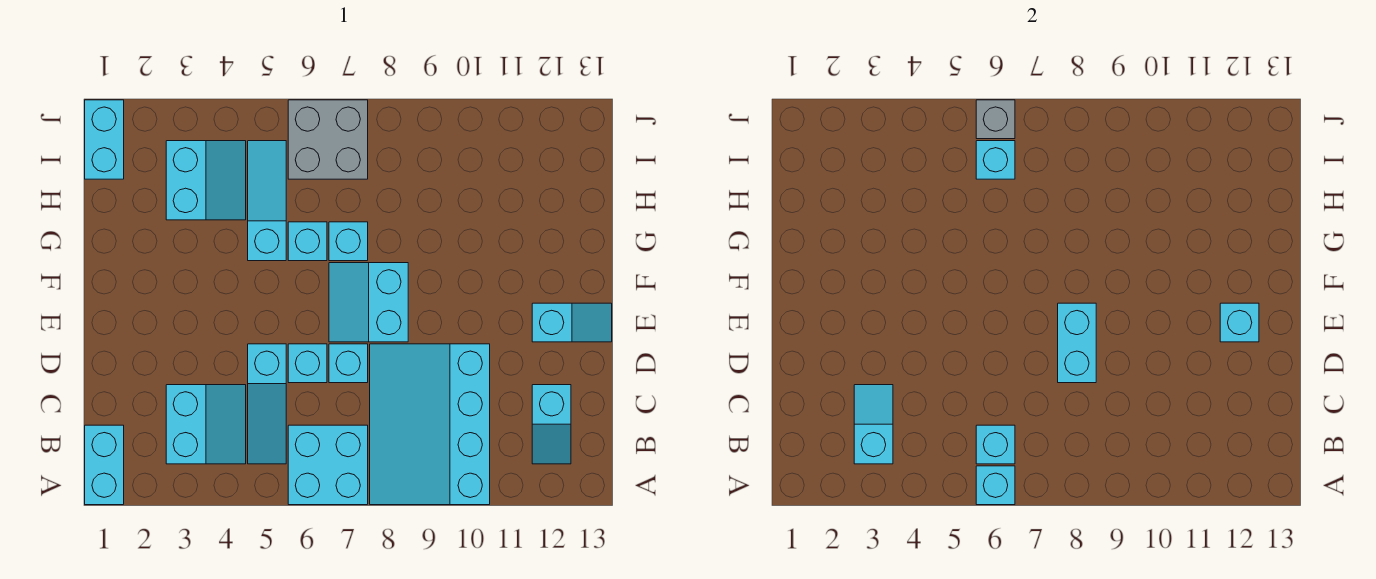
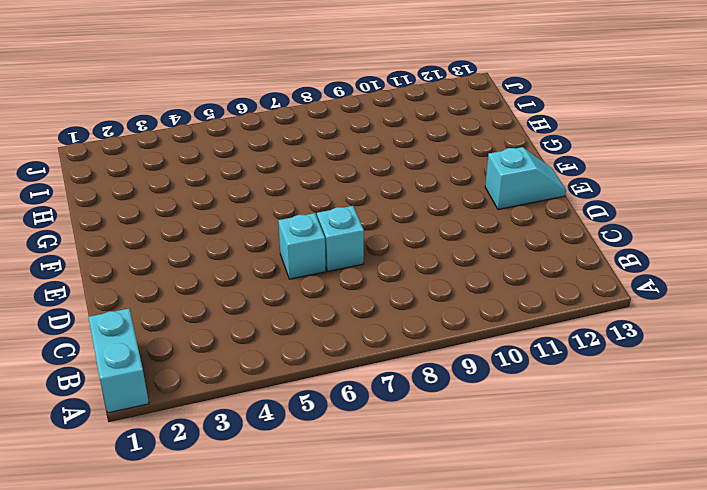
none -> cyan 2x2 brick [288,425,368,505]
none -> cyan 3x4 slope [370,344,490,505]
none -> cyan 2x2 slope [166,385,246,464]

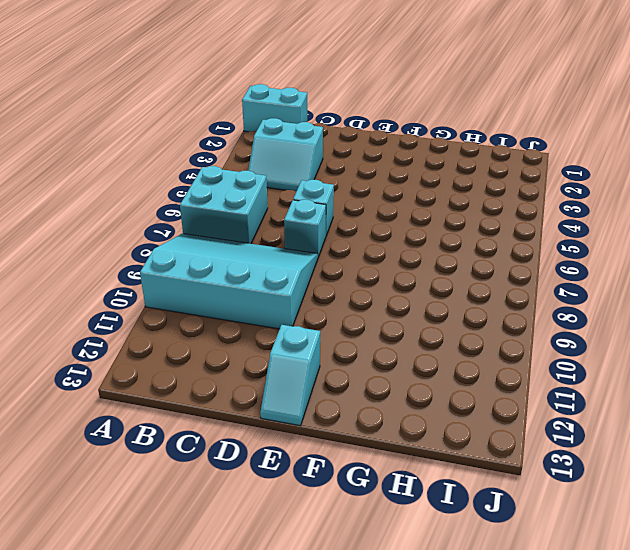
none -> cyan 1x3 slope [248,344,286,464]
none -> cyan 1x2 slope [532,385,571,464]
none -> cyan 2x2 slope [329,263,408,342]

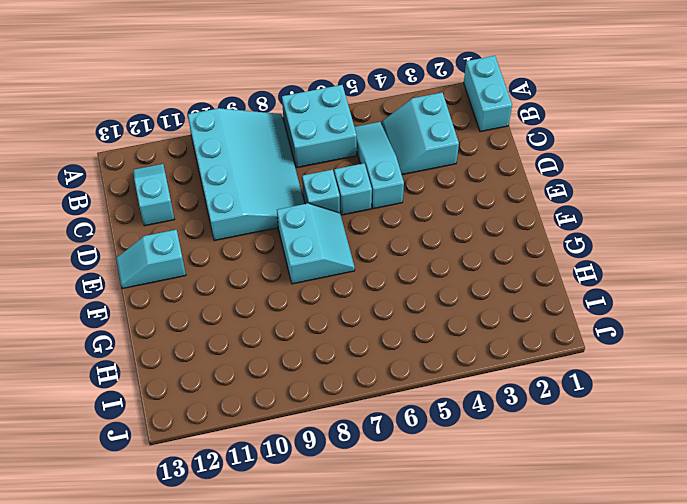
none -> cyan 1x3 slope [248,141,286,261]
none -> cyan 1x1 brick [288,222,327,261]
none -> cyan 1x1 brick [329,222,368,261]

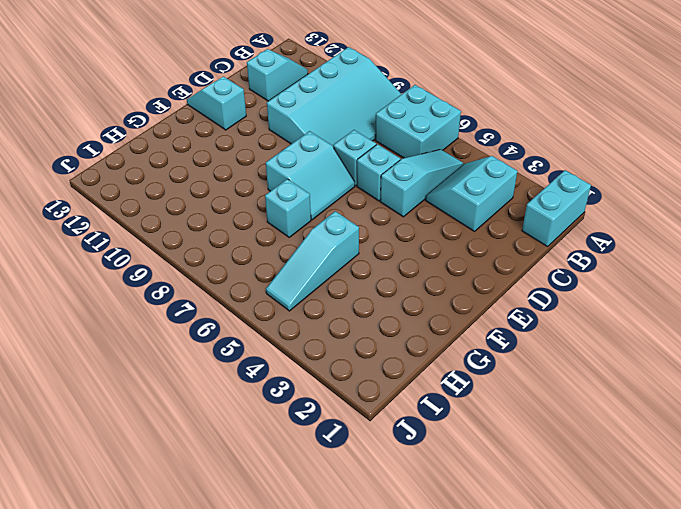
none -> cyan 1x1 brick [288,222,327,261]
none -> cyan 2x2 slope [166,141,246,220]
none -> cyan 1x2 brick [85,100,124,179]

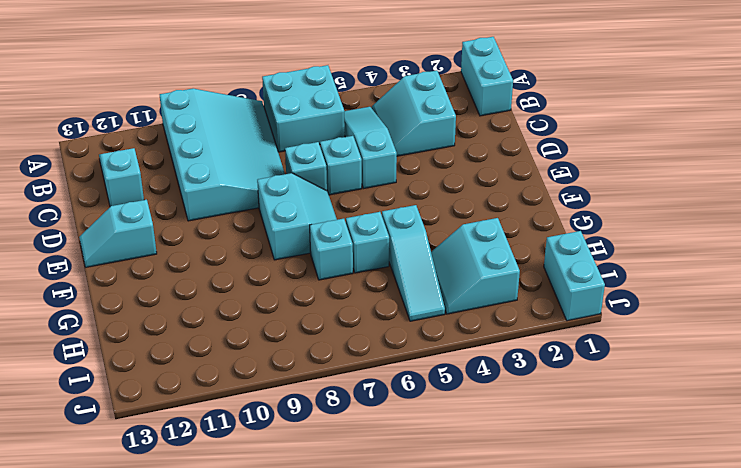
none -> grey 2x2 brick [288,100,368,179]
none -> cyan 1x1 brick [976,466,1015,505]
none -> cyan 1x2 slope [854,385,893,464]

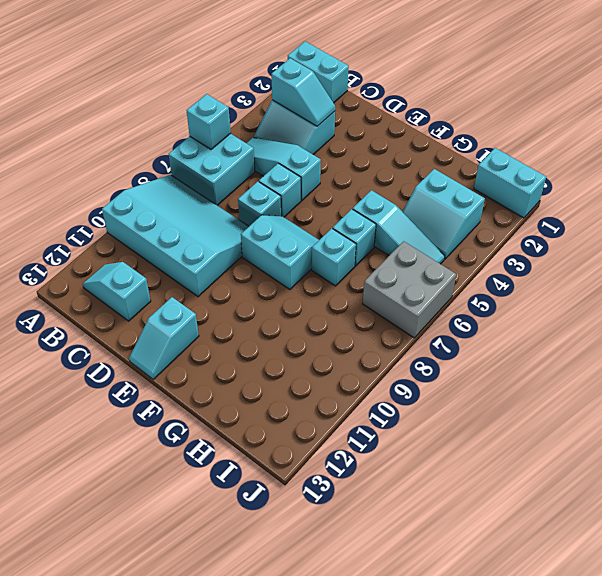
none -> cyan 1x1 brick [976,425,1015,464]
none -> cyan 1x2 brick [1058,303,1096,383]
none -> cyan 1x1 brick [1220,303,1259,342]

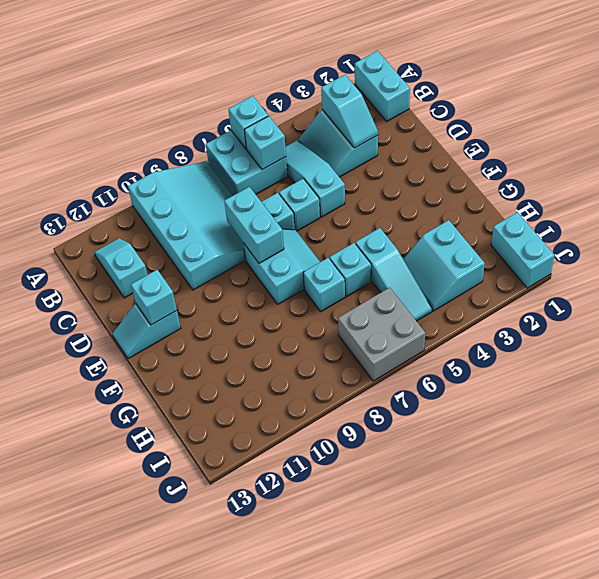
none -> cyan 1x1 brick [976,141,1015,179]
none -> grey 1x1 brick [976,100,1015,139]

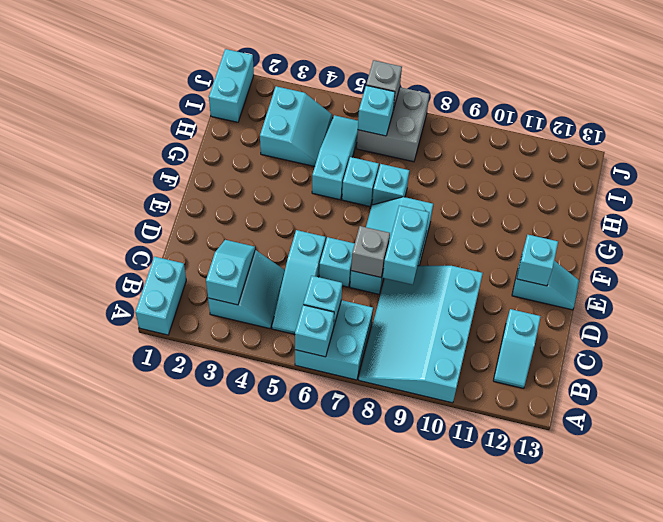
grey 1x1 brick [351,226,390,277] -> none

